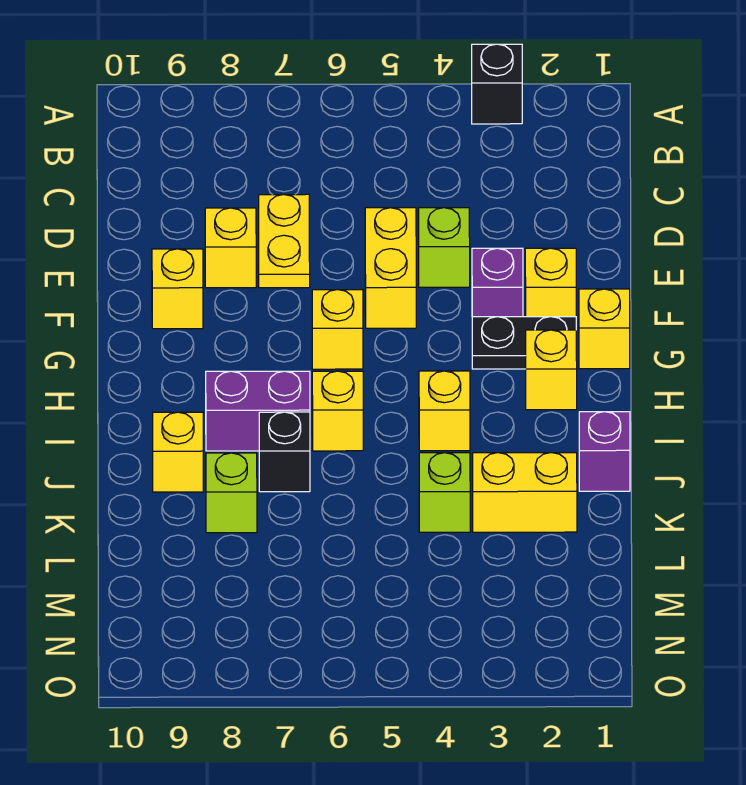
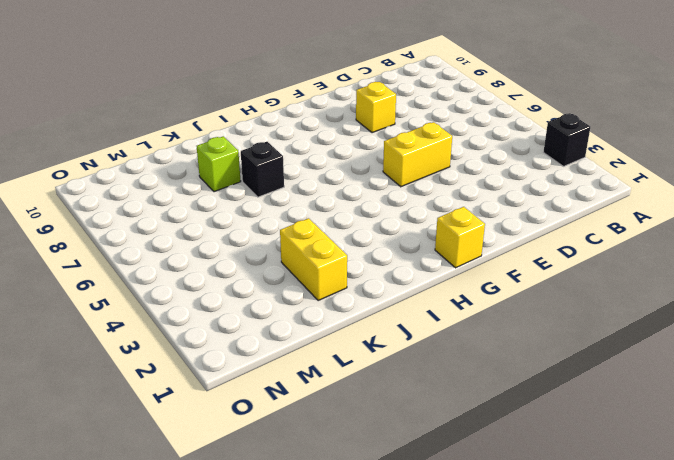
none -> yellow 1x2 plate [259,194,310,288]
none -> lime 1x1 brick [419,208,470,287]
none -> yellow 1x1 brick [525,248,576,317]

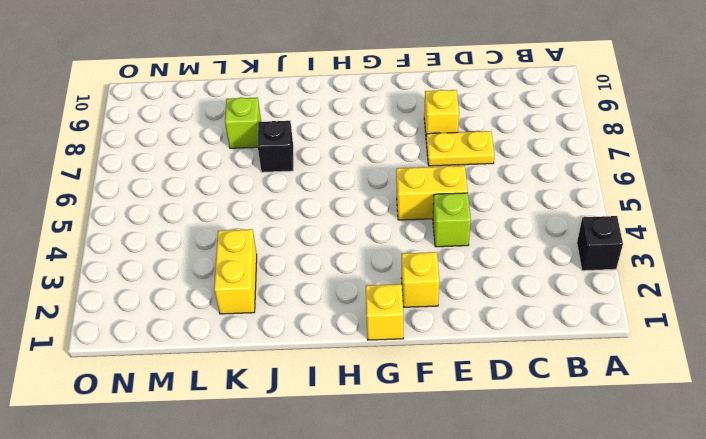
none -> purple 1x1 brick [472,248,523,317]
none -> yellow 1x1 brick [152,249,203,329]
none -> black 1x2 plate [472,316,576,369]

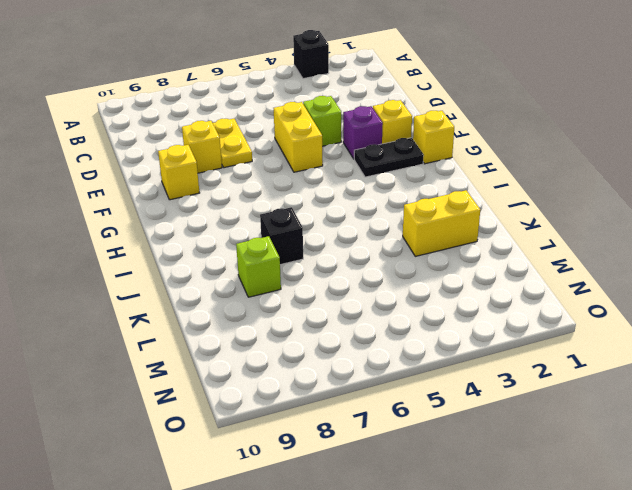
none -> yellow 1x1 brick [312,289,363,369]
none -> yellow 1x1 brick [526,330,577,410]
none -> yellow 1x1 brick [419,371,470,451]

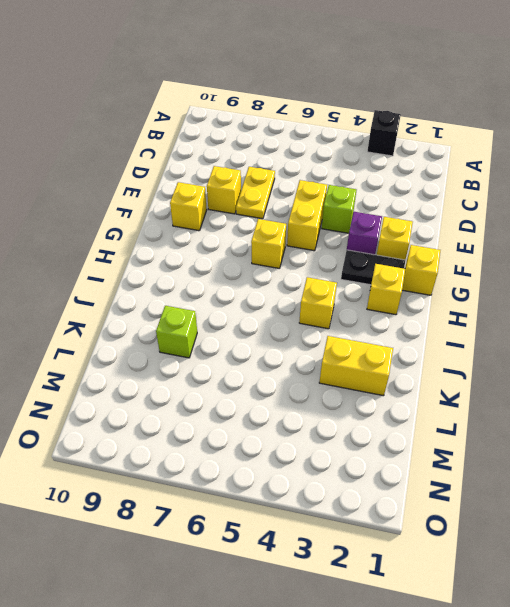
none -> yellow 1x1 brick [312,371,363,451]
none -> purple 1x2 brick [206,371,310,451]
none -> purple 1x1 brick [579,412,630,491]

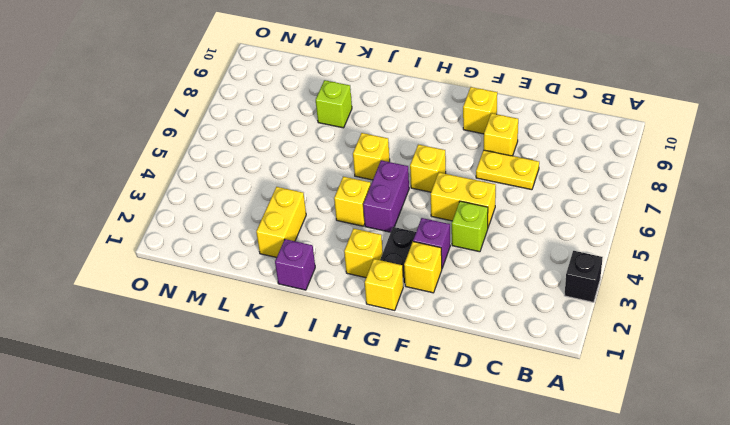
purple 1x2 brick [363,160,409,232] -> purple 1x2 brick moved to [206,371,310,451]
none -> black 1x1 brick [259,412,310,492]
none -> yellow 1x1 brick [153,412,203,492]
none -> lime 1x1 brick [419,453,470,532]

